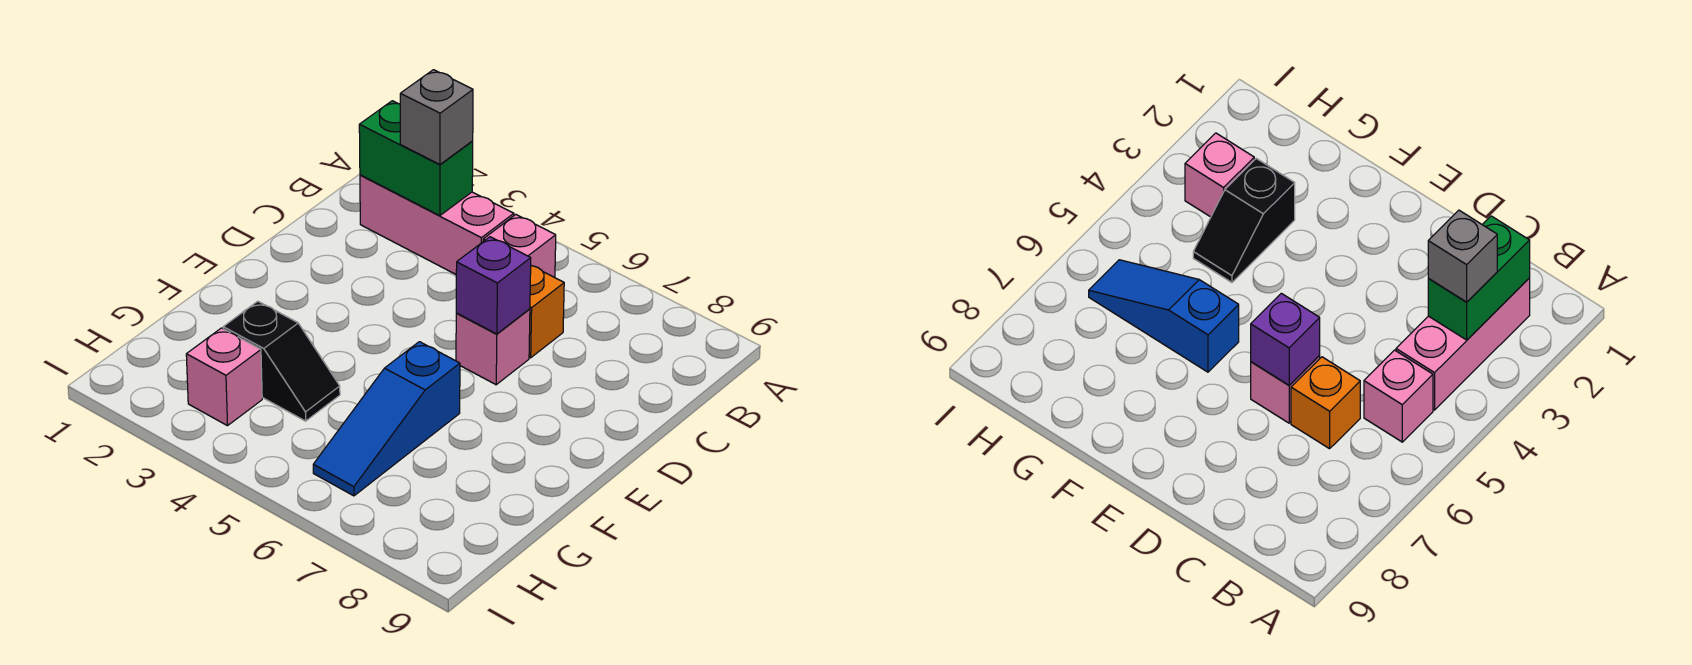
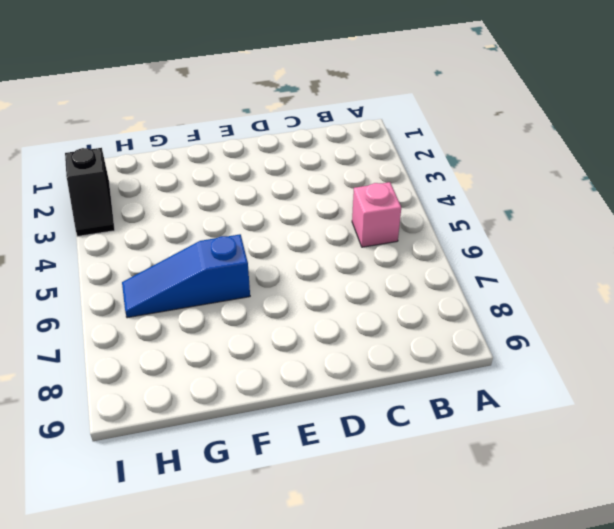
black 1x2 slope [65,148,115,237] -> black 1x2 slope moved to [223,301,340,421]
none -> pink 1x3 brick [360,175,514,274]
none -> orange 1x1 brick [529,266,564,358]

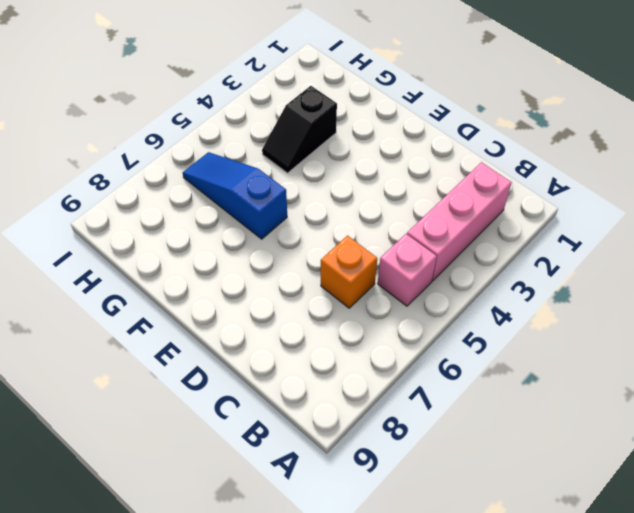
none -> pink 1x1 brick [456,309,530,385]
none -> pink 1x1 brick [186,328,262,426]

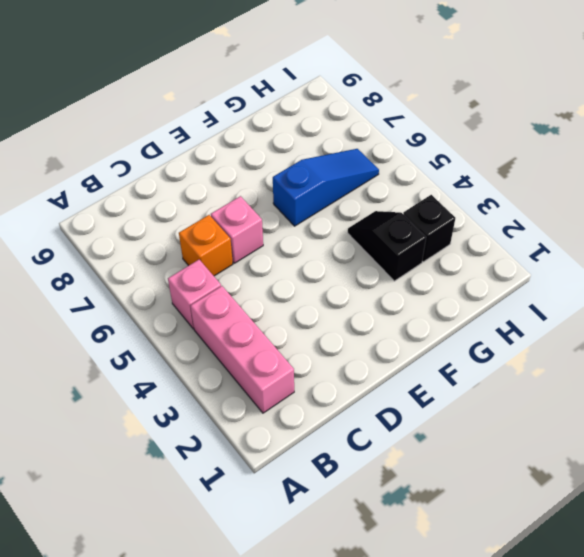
black 1x1 brick [403,195,455,262] -> pink 1x1 brick [186,328,262,426]
none -> green 1x2 brick [359,101,473,216]
none -> purple 1x1 brick [456,237,531,334]

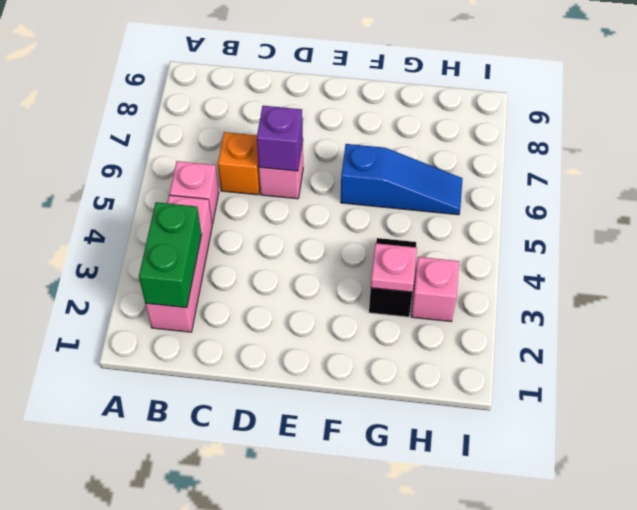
pink 1x1 plate [371,243,417,292] -> none
none -> grey 1x1 brick [400,70,473,164]

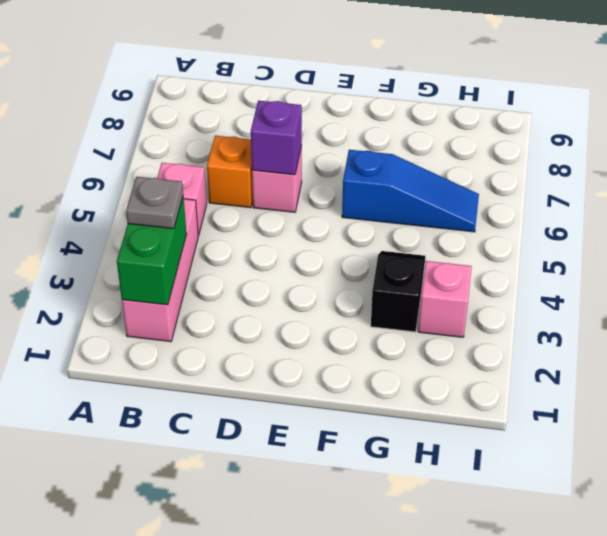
grey 1x1 plate [126,177,183,229] -> grey 1x1 brick [400,70,473,164]

